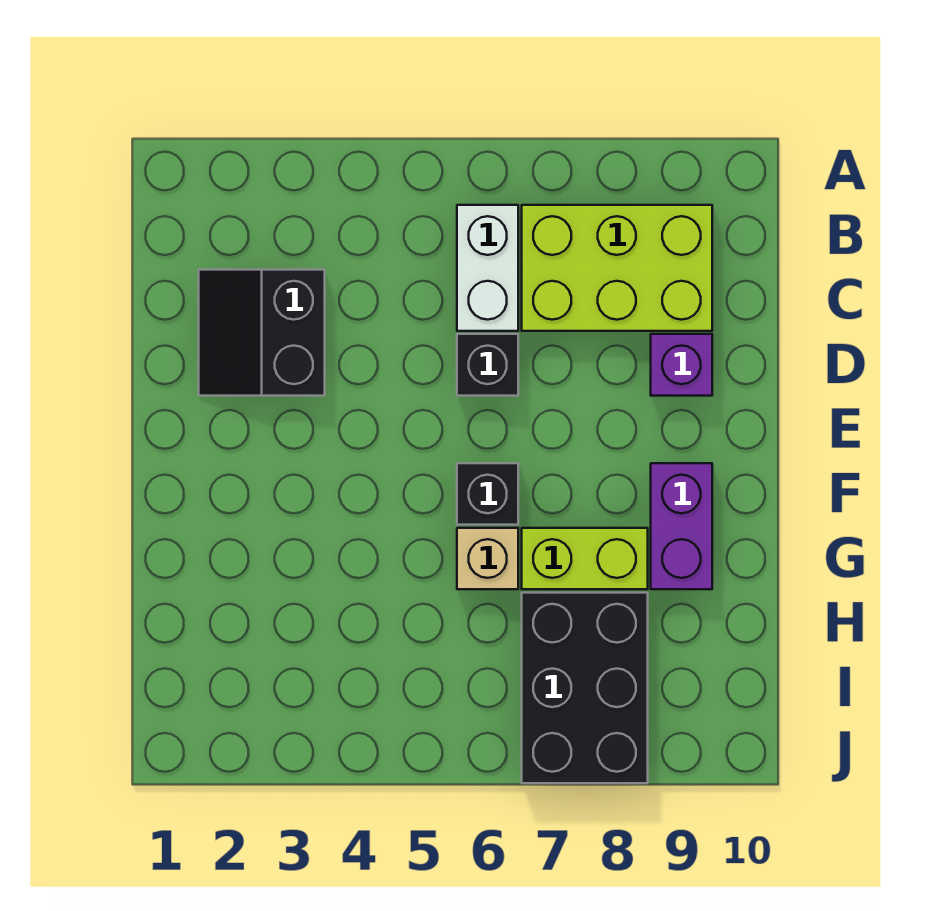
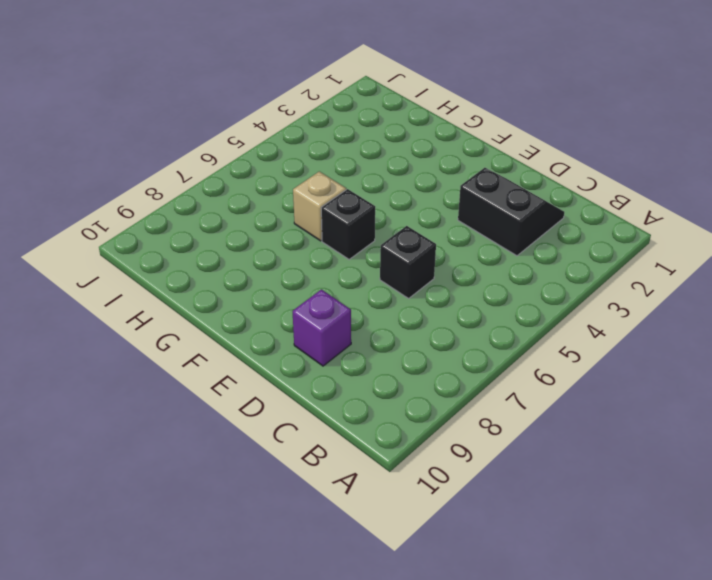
none -> white 1x2 brick [457,205,518,331]
none -> lime 2x3 brick [522,205,712,331]

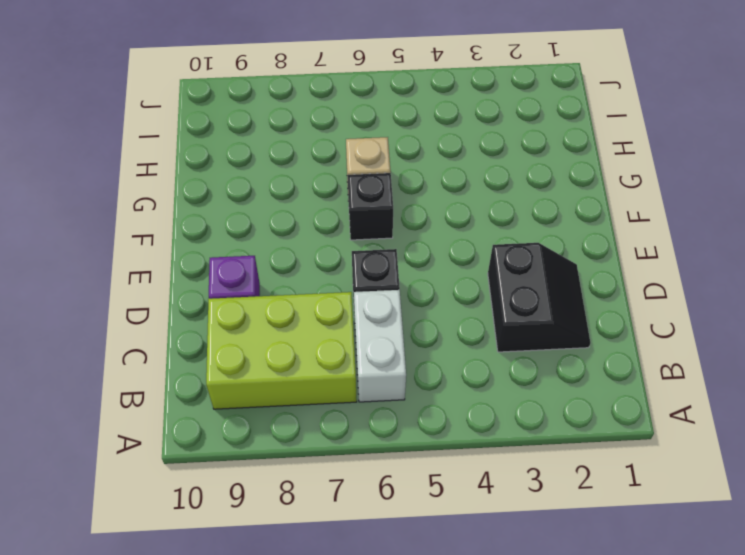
none -> purple 1x2 brick [651,463,712,589]
none -> lime 1x2 brick [522,528,648,589]

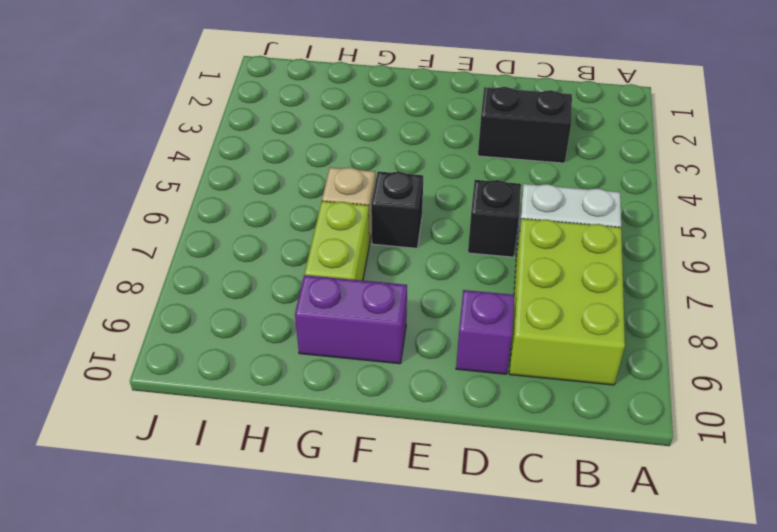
none -> black 2x3 brick [522,593,648,783]

